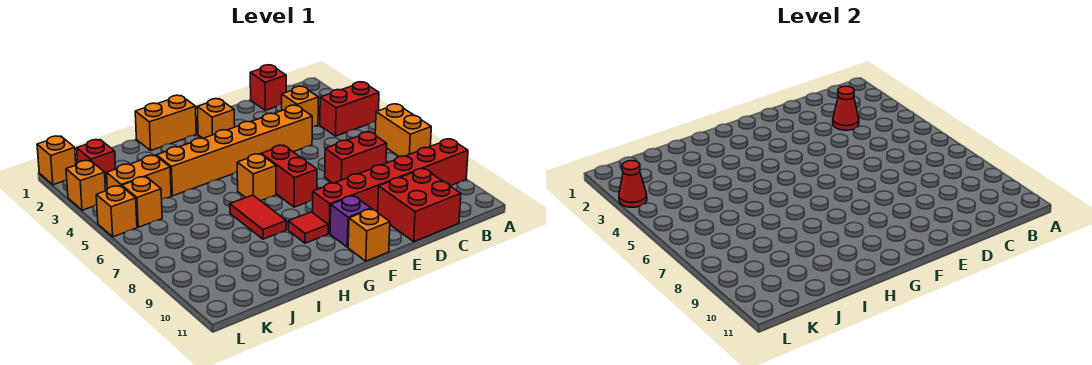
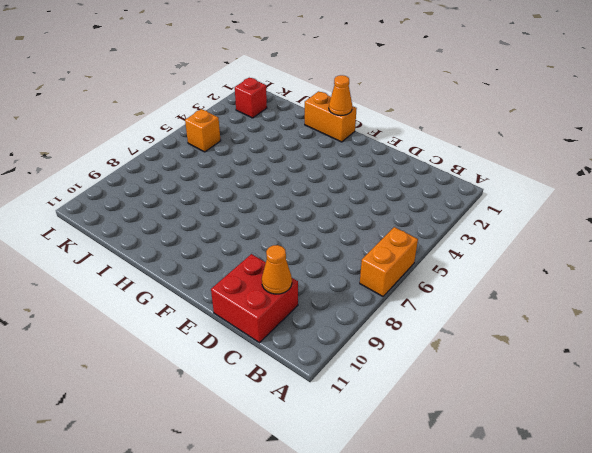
orange 1x1 cone [262,245,292,294] -> none
orange 1x1 cone [329,75,352,115] -> none
none -> red 1x2 brick [320,82,379,136]
none -> red 1x6 brick [312,139,468,234]
none -> red 1x1 brick [250,65,286,110]

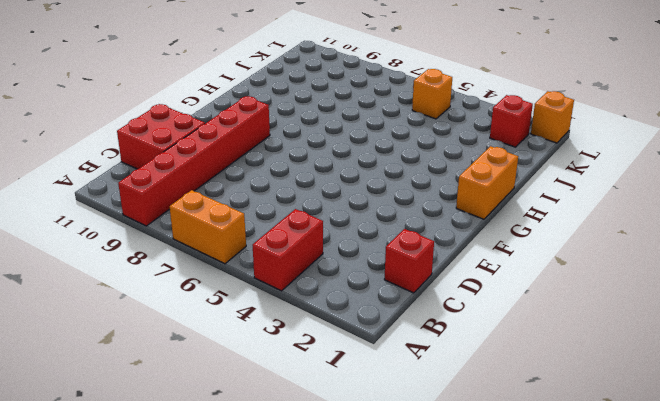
none -> orange 1x1 brick [282,86,318,127]
none -> red 1x2 brick [325,132,387,183]
none -> orange 1x6 brick [157,105,312,196]

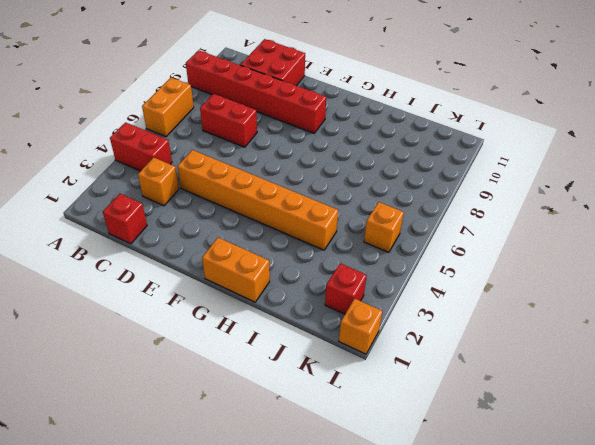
none -> orange 1x1 brick [197,99,235,138]
none -> red 1x2 brick [261,145,317,207]
none -> purple 1x1 brick [330,196,371,247]

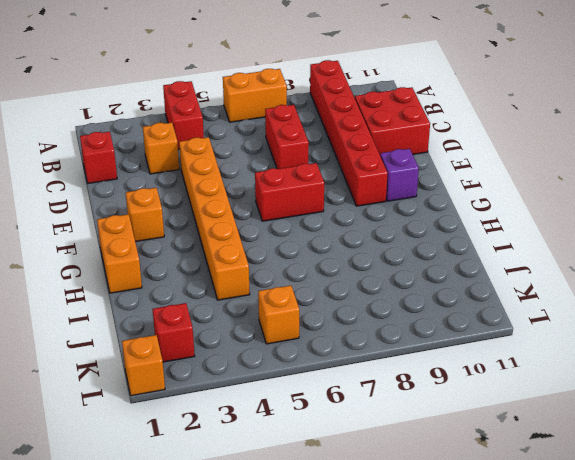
none -> orange 1x1 brick [348,209,390,261]
none -> orange 1x1 brick [237,154,276,201]
none -> red 1x1 tile [288,212,328,243]

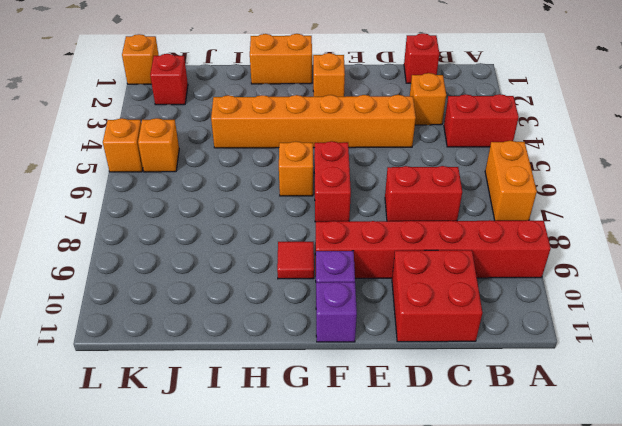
purple 1x1 brick [316,282,357,342] -> orange 1x1 brick [348,209,390,261]
none -> red 1x2 tile [230,195,286,239]
none -> orange 1x2 brick [107,155,171,199]
none -> orange 1x1 brick [66,160,106,210]

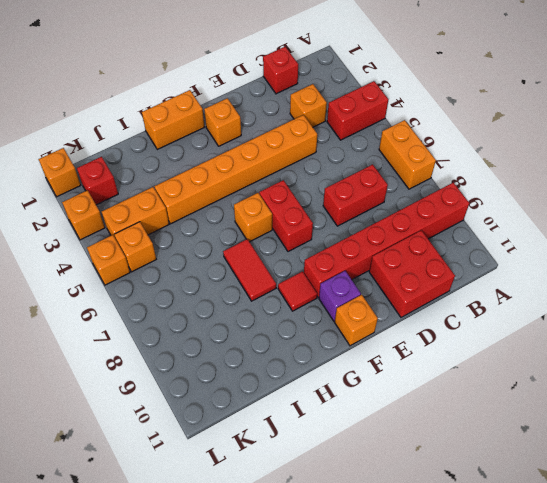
none -> red 1x1 cone [833,86,859,130]
none -> red 1x1 cone [619,161,647,207]

